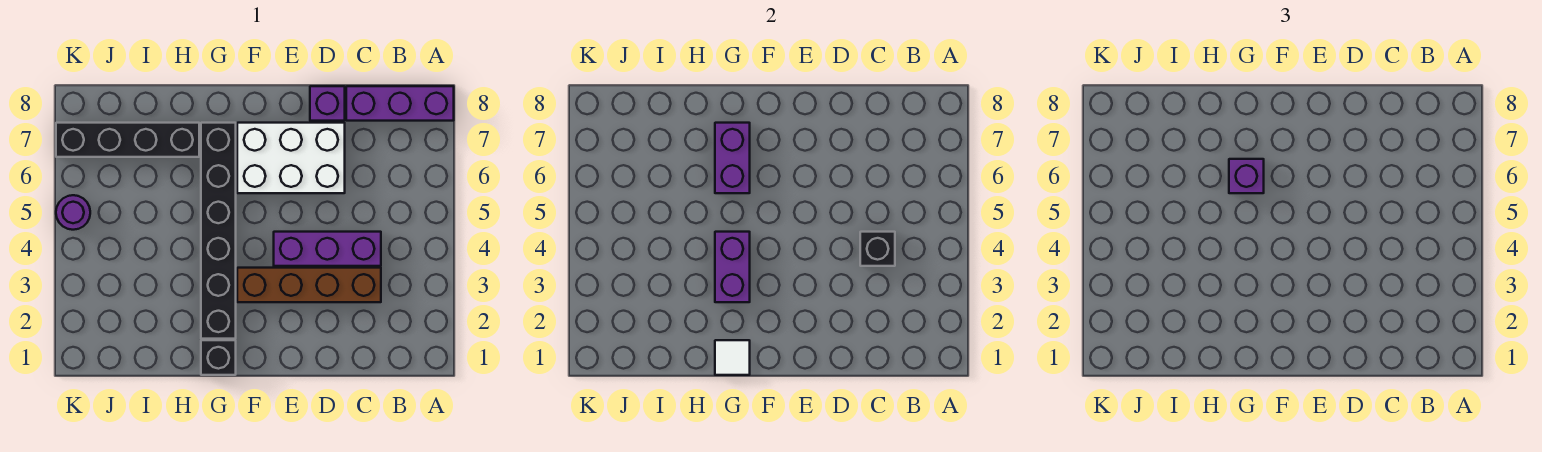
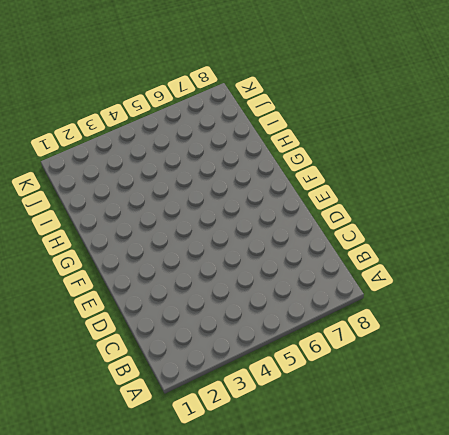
none -> purple 1x3 brick [346,86,454,121]
none -> brown 1x4 brick [237,268,381,302]
none -> purple 1x3 brick [274,232,381,266]

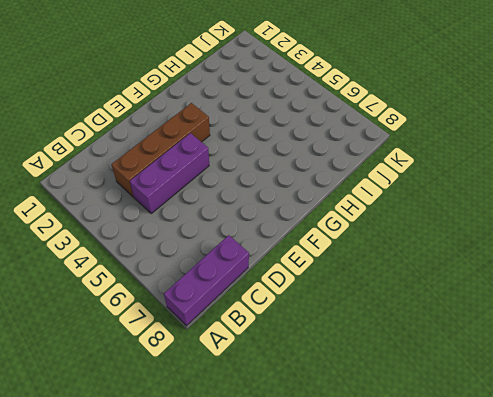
none -> white 2x3 brick [237,123,345,193]
none -> purple 1x1 brick [310,86,345,121]
none -> black 1x1 brick [201,340,236,375]

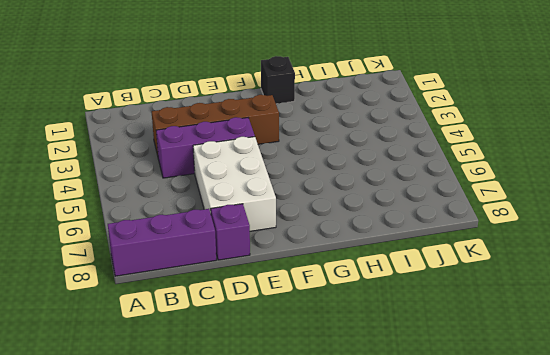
white 2x3 brick [193,137,276,231] -> white 2x3 brick turned to [237,123,345,193]
none -> black 1x6 brick [201,123,236,339]
none -> black 1x4 brick [56,123,199,157]
none -> purple 1x1 round brick [56,195,90,230]

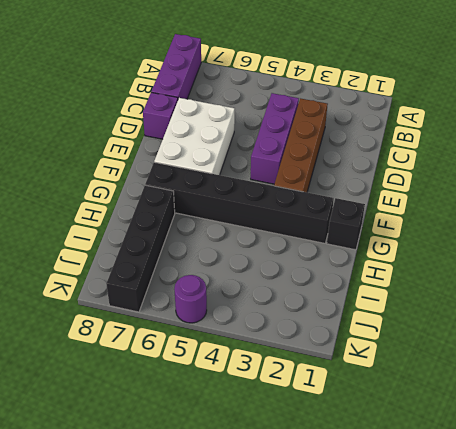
none -> black 1x1 brick [860,232,895,266]
none -> white 1x1 tile [715,340,750,375]
none -> purple 1x2 brick [715,232,750,302]

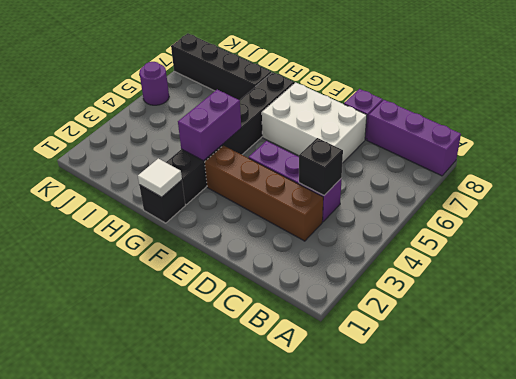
none -> purple 1x2 brick [715,123,750,193]
none -> purple 1x1 brick [1229,159,1264,193]

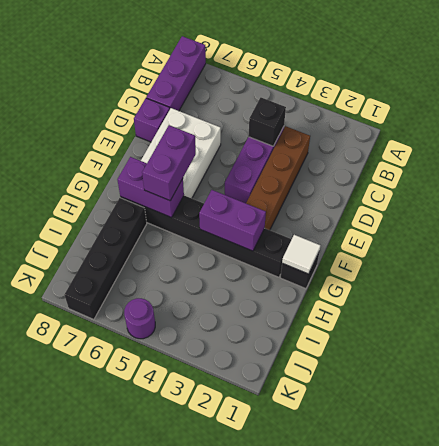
purple 1x2 brick [142,125,196,201] -> purple 1x1 brick [1229,159,1264,193]

